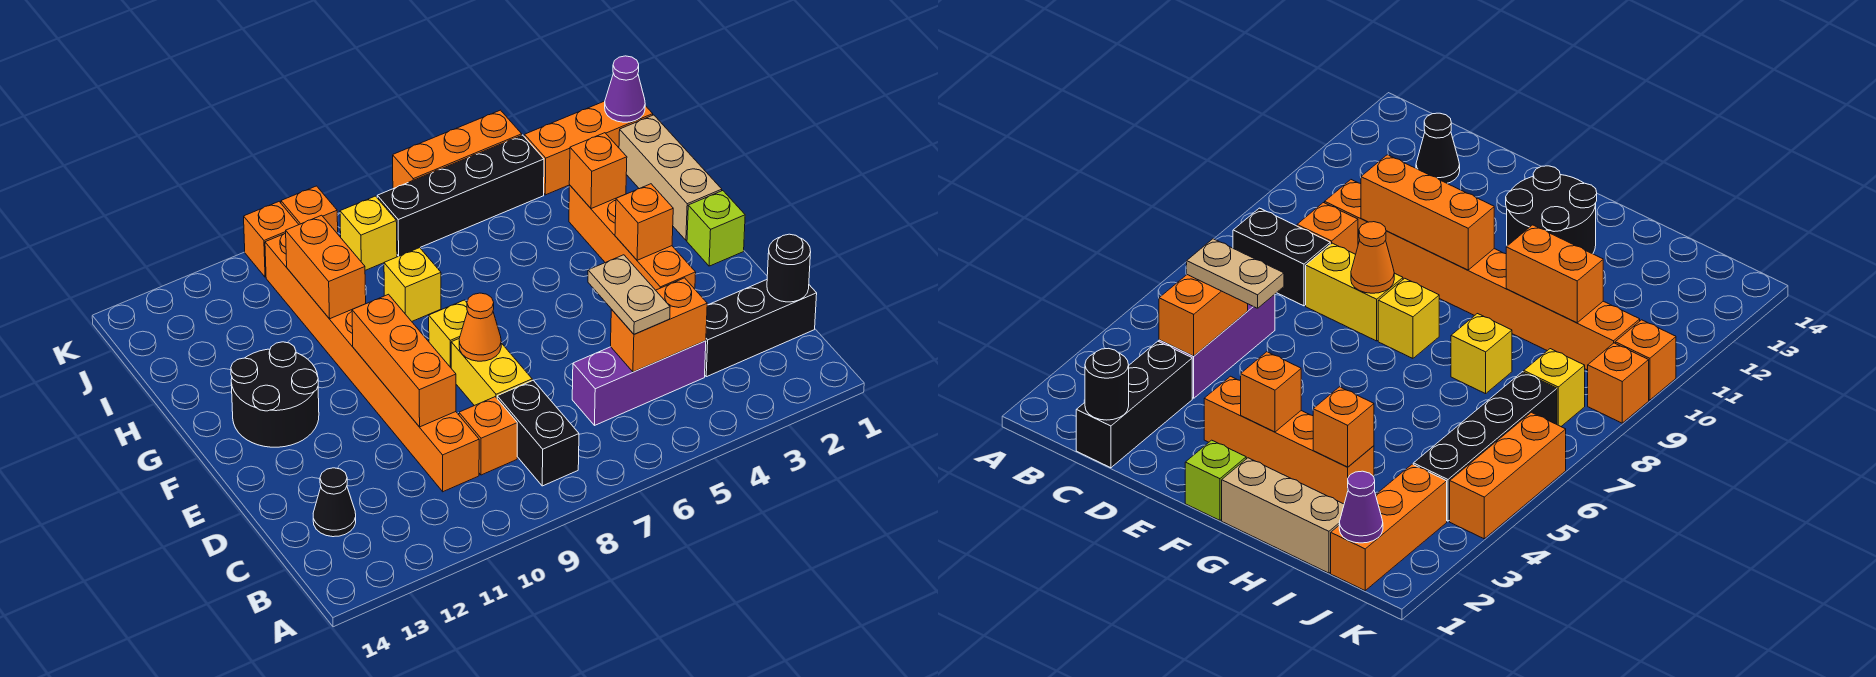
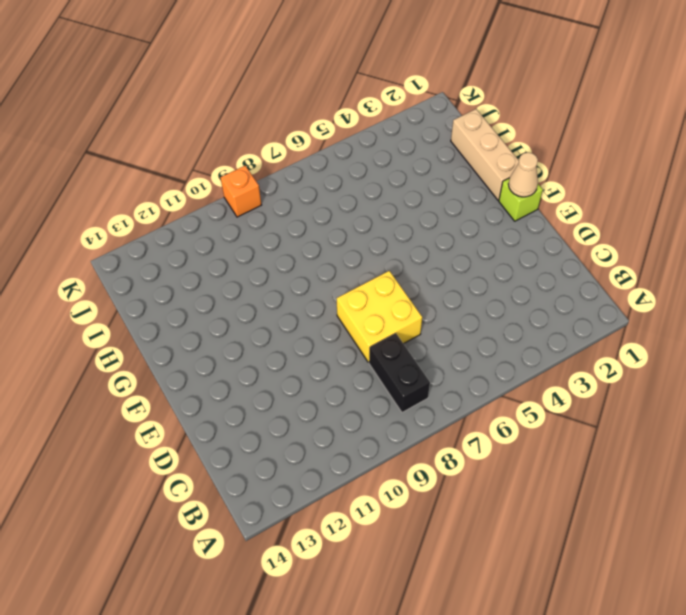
yellow 2x2 brick [337,271,422,362] -> yellow 1x2 brick [451,339,532,406]
tan 1x1 cone [509,152,538,197] -> none
none -> black 1x3 brick [705,280,817,377]
none -> purple 1x3 brick [572,341,706,426]
none -> orange 1x1 brick [459,397,517,475]

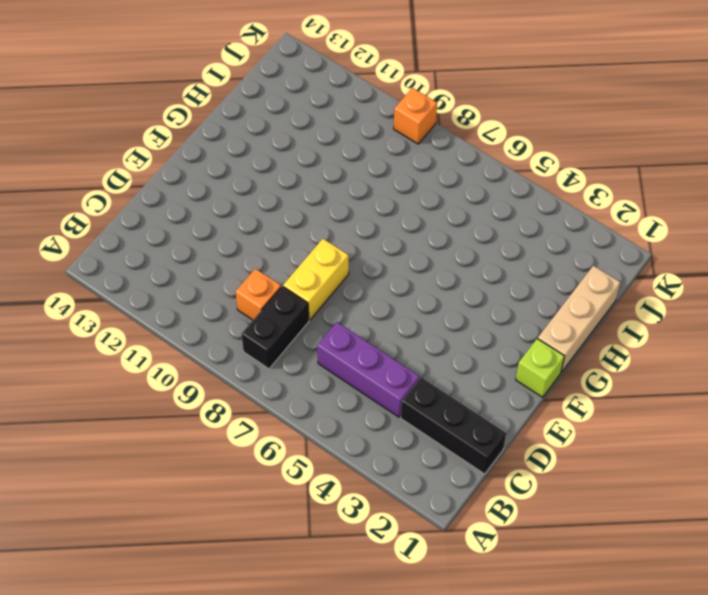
none -> orange 1x8 brick [265,233,479,492]
none -> black 1x1 cone [313,468,356,537]
none -> orange 1x4 brick [569,185,696,290]

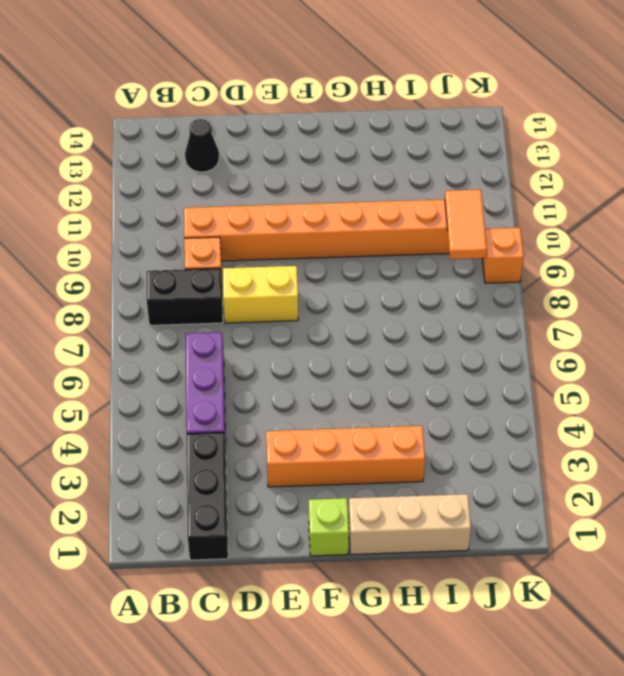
orange 1x2 tile [445,190,487,259] -> none
none -> yellow 1x1 brick [429,300,468,368]
none -> black 2x2 round brick [231,342,319,447]
none -> yellow 1x1 brick [384,248,441,321]

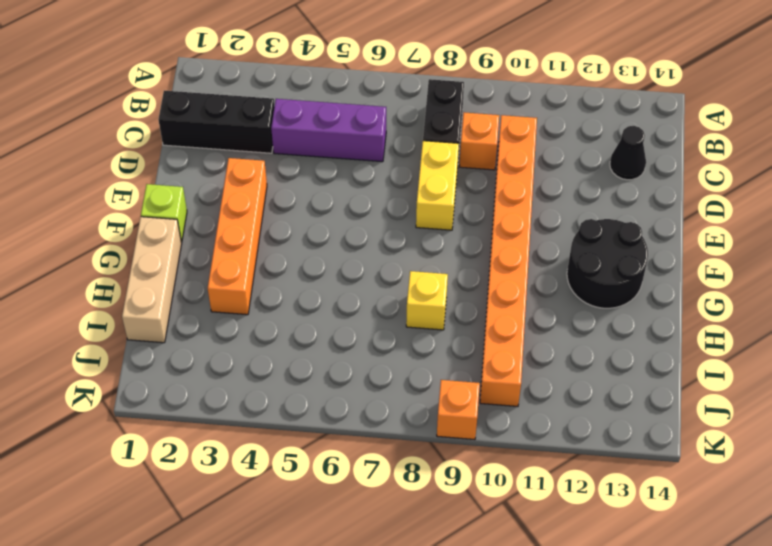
none -> yellow 1x1 brick [429,300,468,368]
none -> orange 1x3 brick [524,101,653,195]
none -> black 1x4 brick [377,135,544,256]

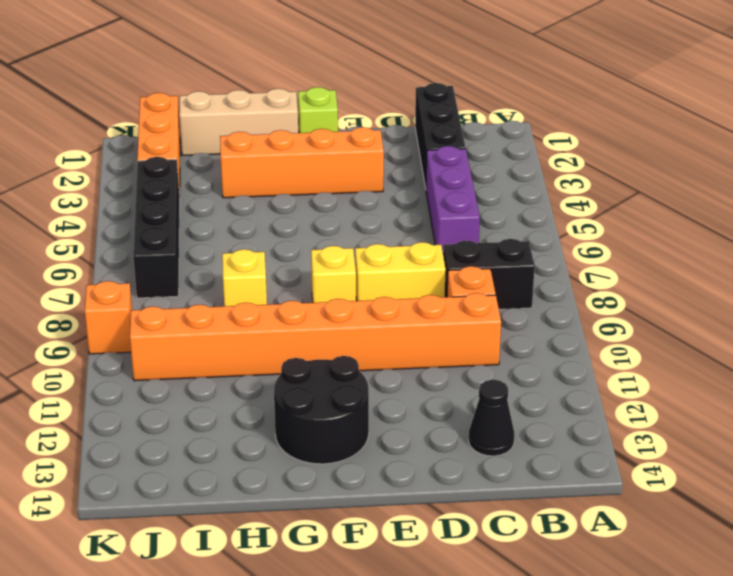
none -> yellow 1x1 brick [340,196,397,270]
none -> orange 1x3 brick [393,110,522,189]
none -> orange 1x1 brick [244,202,299,277]

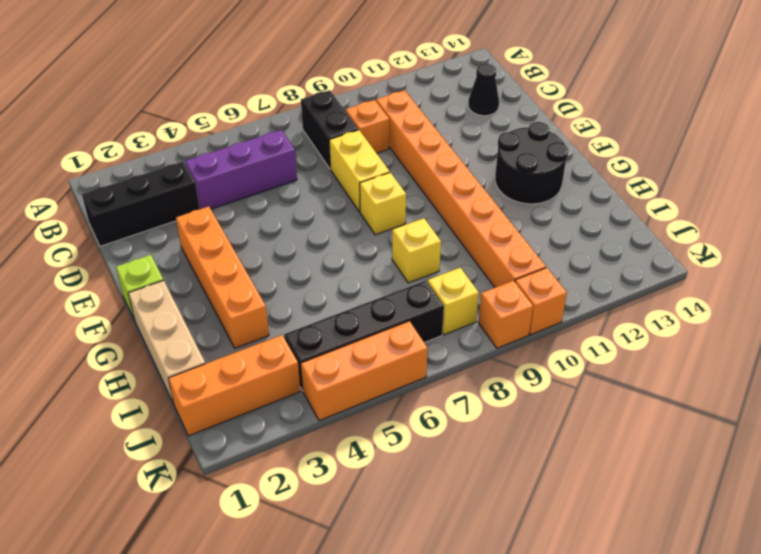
none -> black 1x1 round brick [767,234,811,302]
none -> orange 1x2 brick [611,278,707,372]
none -> orange 1x3 brick [352,294,456,427]

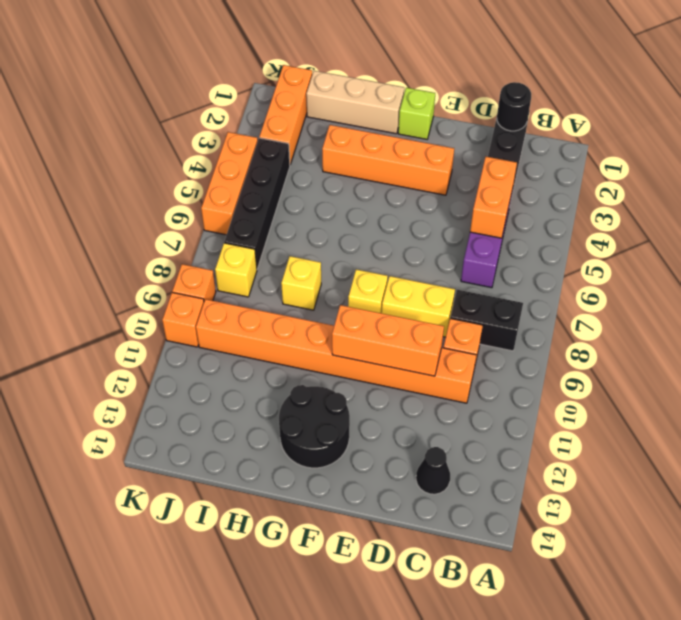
none -> orange 1x1 cone [459,293,501,361]
none -> orange 1x1 brick [615,184,673,260]
none -> orange 1x1 brick [569,133,627,209]

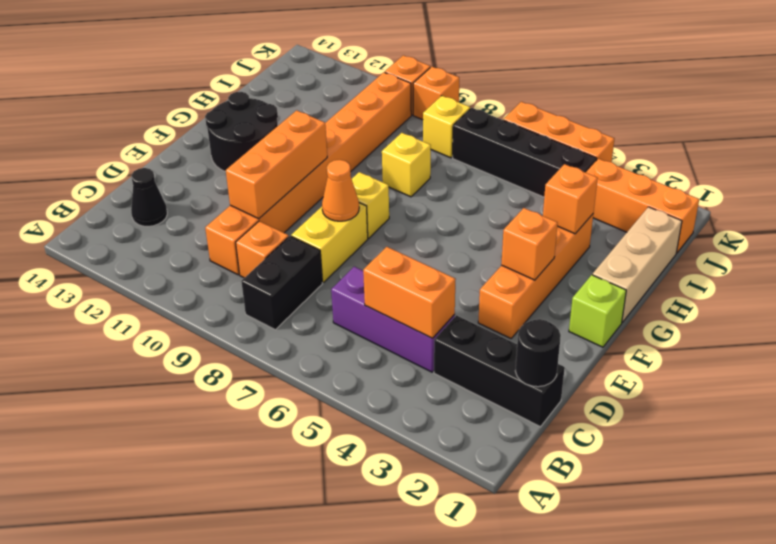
none -> orange 1x2 brick [286,215,366,319]
none -> purple 1x1 cone [605,56,645,122]
none -> tan 1x2 plate [588,255,670,334]

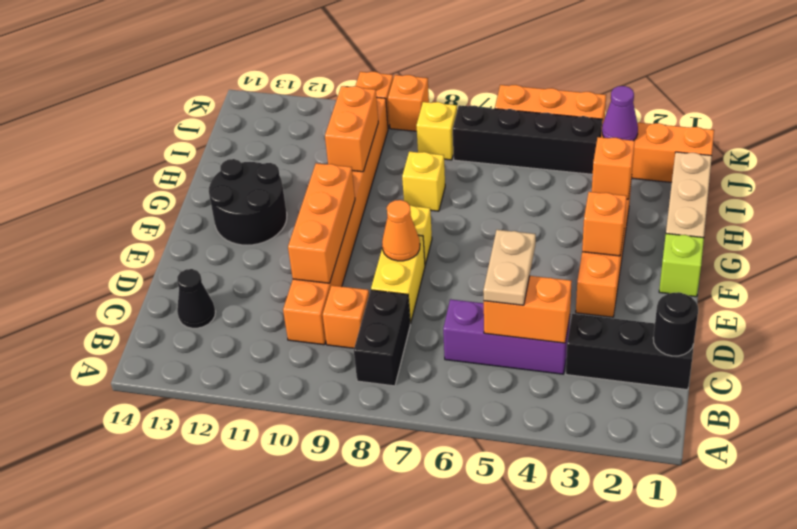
purple 1x1 cone [602,86,638,141] -> purple 1x1 cone moved to [605,56,645,122]

